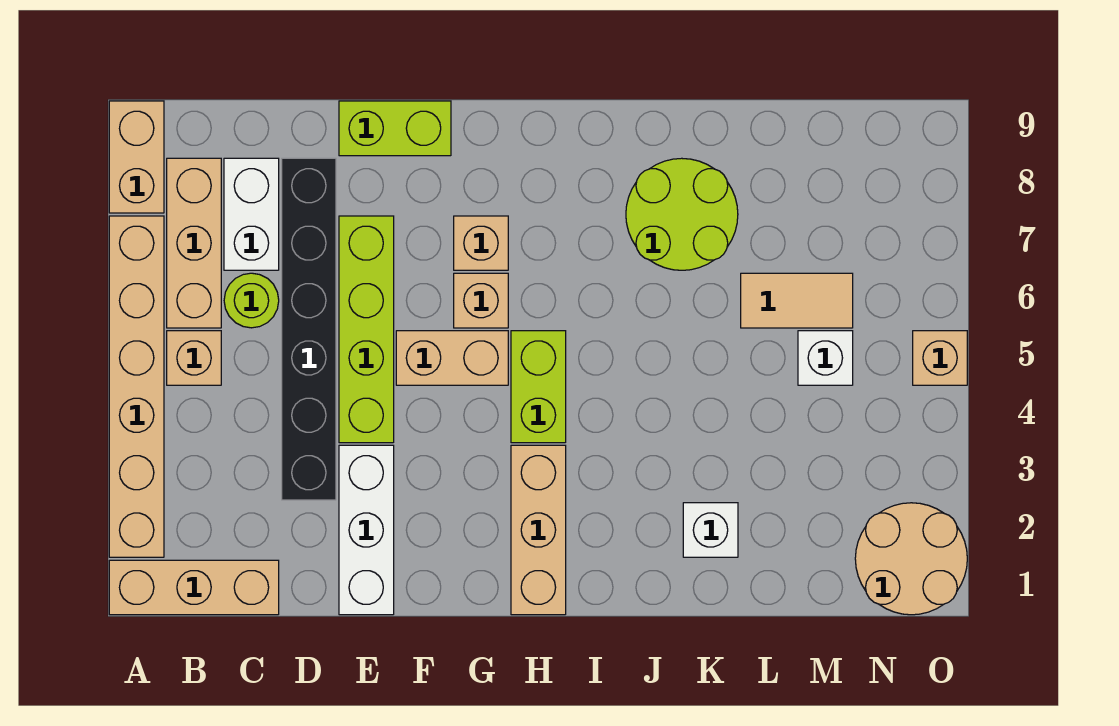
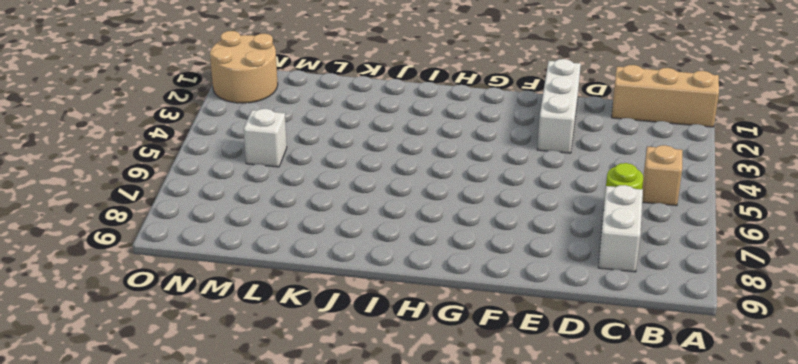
none -> tan 1x6 brick [109,216,164,557]
none -> tan 1x2 brick [109,101,164,213]
none -> tan 1x3 brick [167,158,221,328]

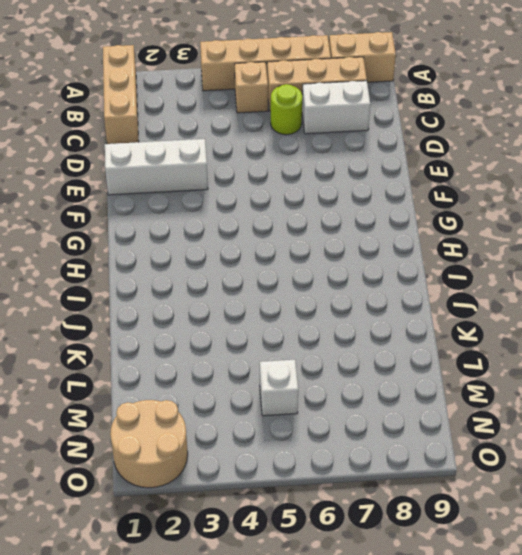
tan 1x4 brick [200,35,331,91] -> tan 1x6 brick [109,216,164,557]
none -> black 1x6 brick [282,158,336,500]
none -> lime 1x4 brick [339,216,394,443]
none -> lime 1x2 brick [339,101,451,156]

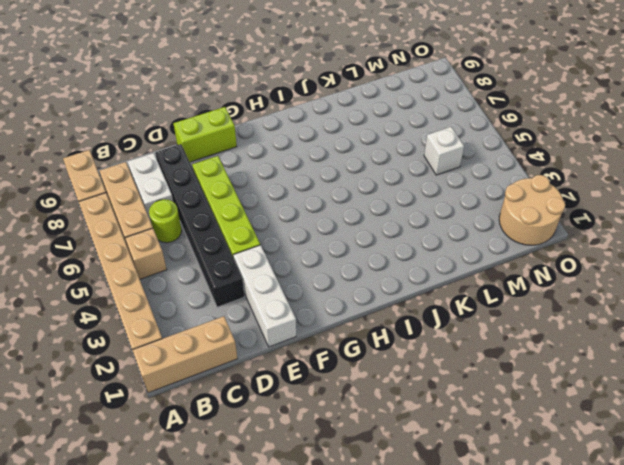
none -> tan 1x2 brick [396,331,508,385]
none -> tan 1x1 brick [454,273,508,328]
none -> tan 1x1 brick [454,216,508,270]

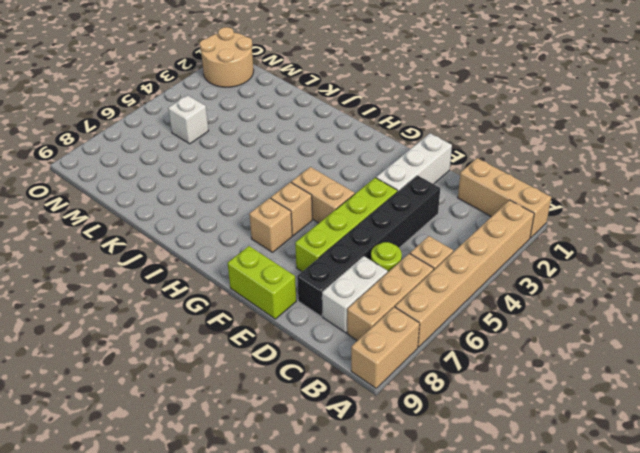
none -> tan 1x3 brick [511,445,566,615]
none -> lime 1x2 brick [511,331,566,443]
none -> lime 2x2 round brick [626,158,738,270]

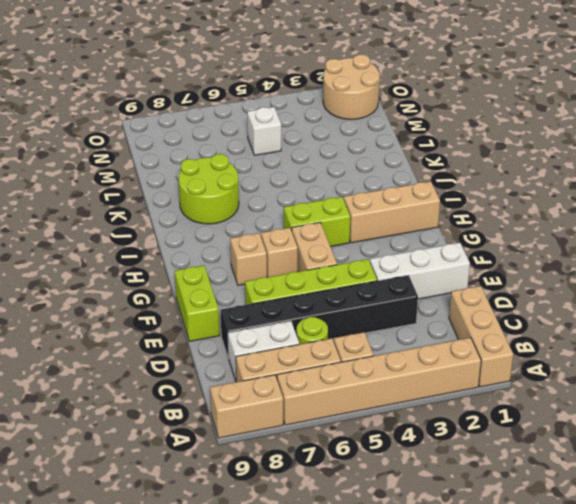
none -> white 1x1 brick [683,503,738,557]
none -> tan 1x2 tile [741,273,853,328]
none -> tan 1x1 brick [913,331,967,385]

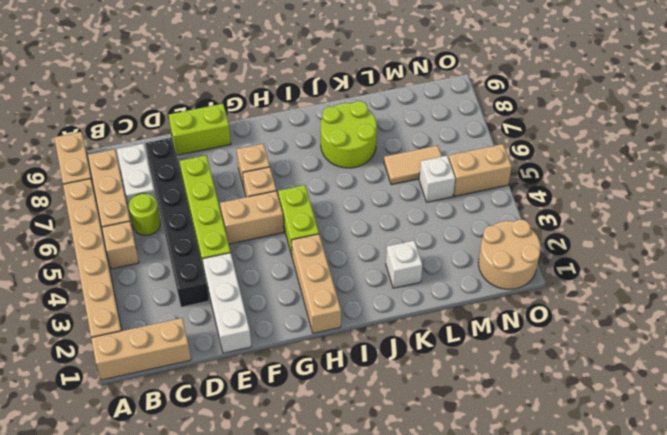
tan 1x2 brick [449,144,512,196] -> tan 1x1 brick [913,331,967,385]

